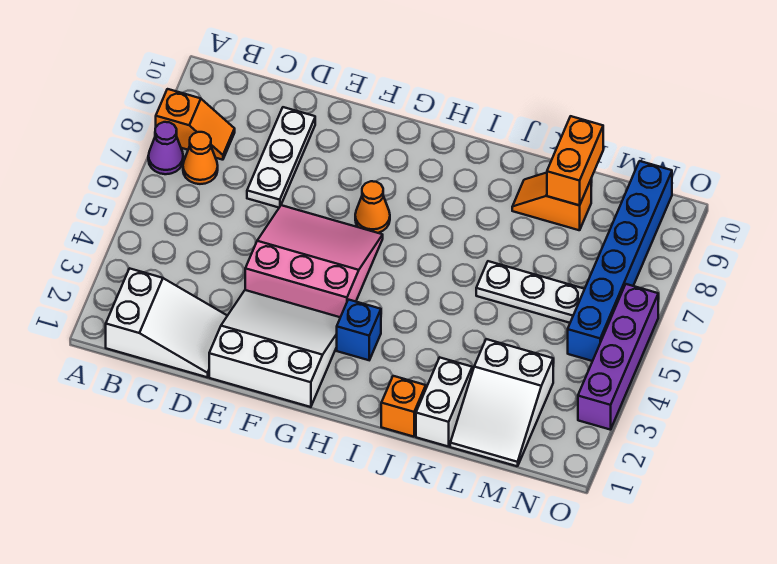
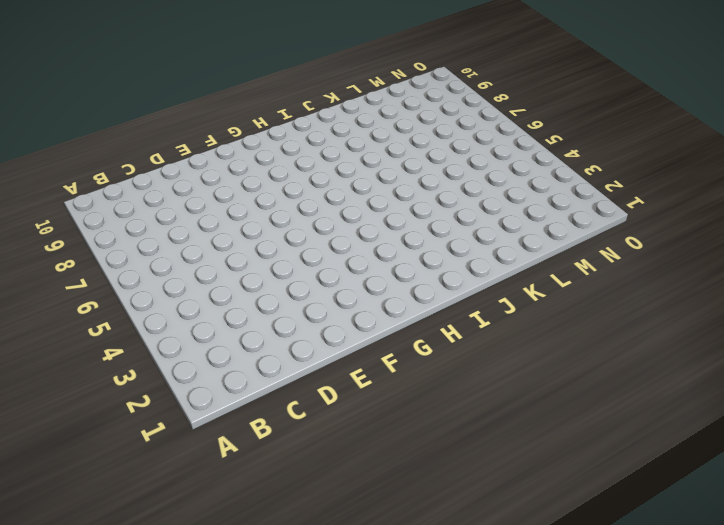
none -> purple 1x1 cone [148,122,183,174]
none -> orange 1x2 slope [156,89,235,160]
none -> white 2x3 slope [106,268,227,377]

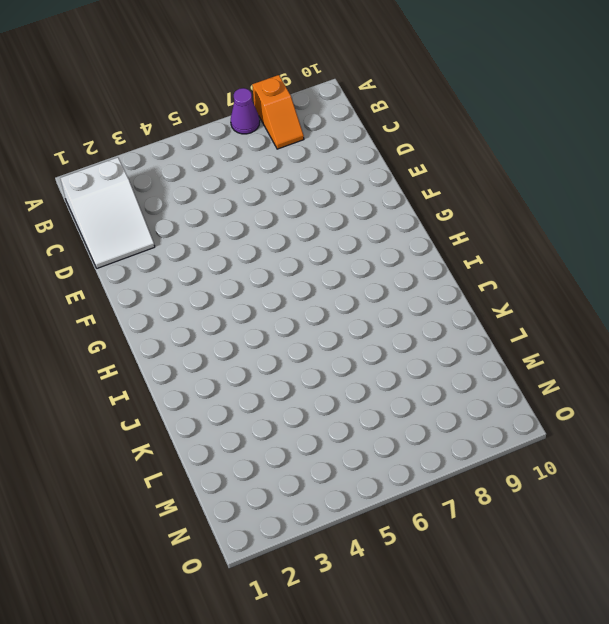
none -> orange 1x1 cone [183,132,218,184]
none -> white 1x3 plate [247,107,315,208]
none -> white 3x3 slope [209,290,340,407]

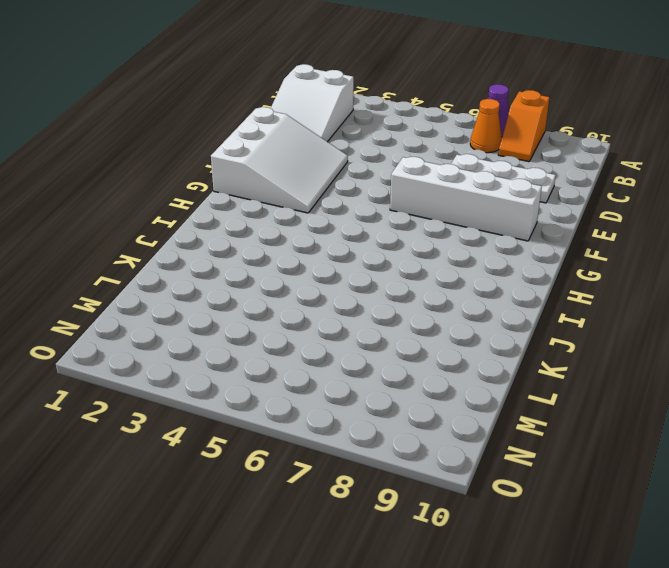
white 1x4 brick [390,157,542,241] -> pink 3x3 slope [245,205,383,317]
none -> orange 1x1 cone [355,181,390,233]
none -> blue 1x1 brick [337,300,381,360]
none -> orange 1x1 brick [381,376,426,437]

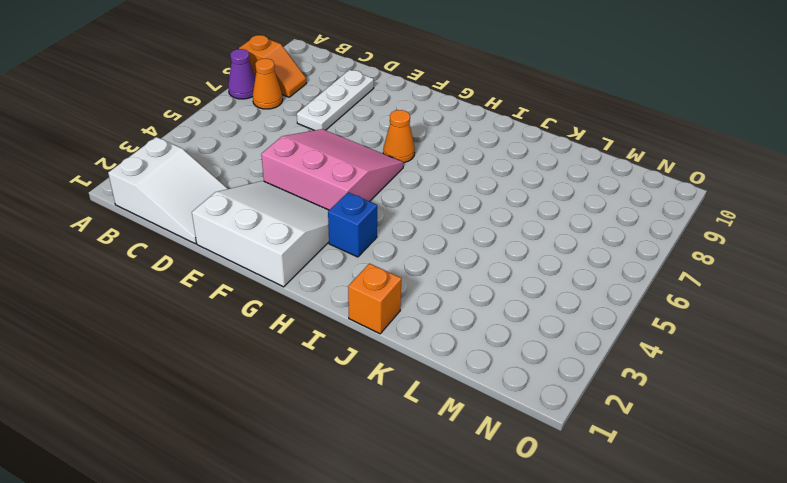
none -> white 1x2 brick [416,358,472,447]
none -> white 1x3 plate [476,261,584,323]
none -> orange 1x2 slope [512,173,591,230]

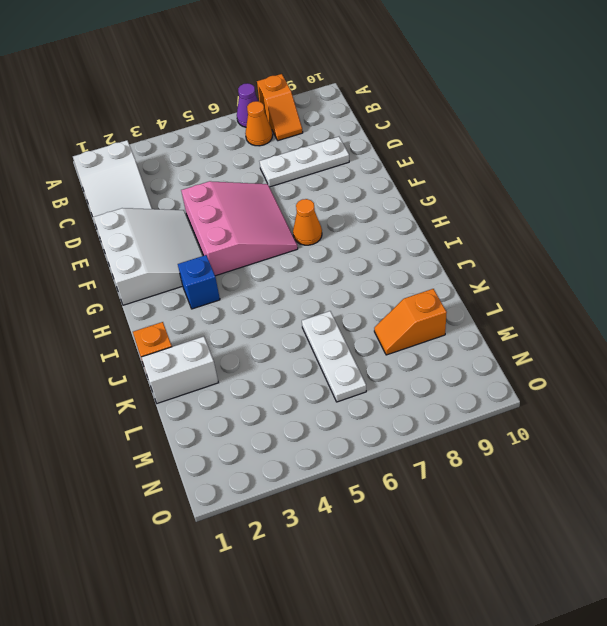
orange 1x2 slope [374,289,447,355] -> orange 1x2 slope turned to [512,173,591,230]
none -> white 2x3 slope [450,339,553,466]
none -> blue 1x6 brick [568,161,672,361]
none -> purple 1x4 brick [578,284,658,430]

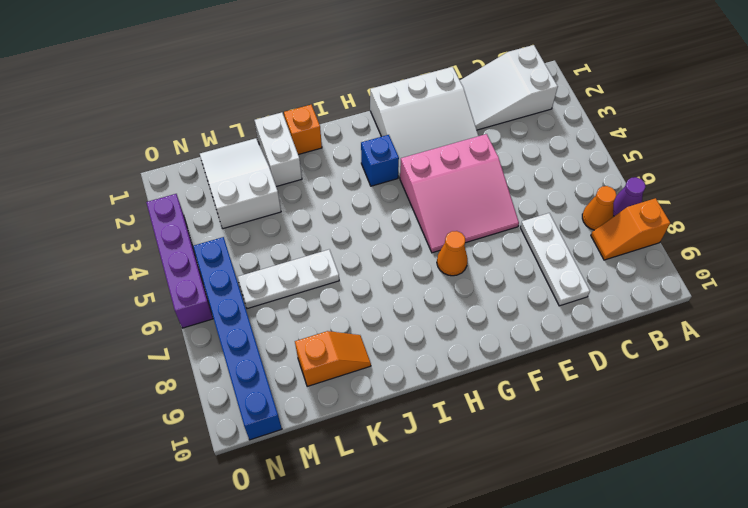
none -> orange 1x2 brick [547,116,603,205]

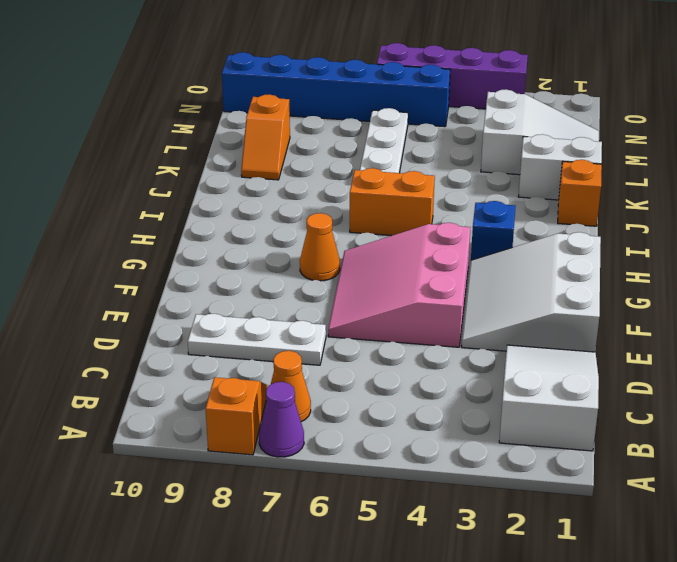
orange 1x2 brick [350,168,435,236] -> orange 1x2 brick moved to [547,116,603,205]

